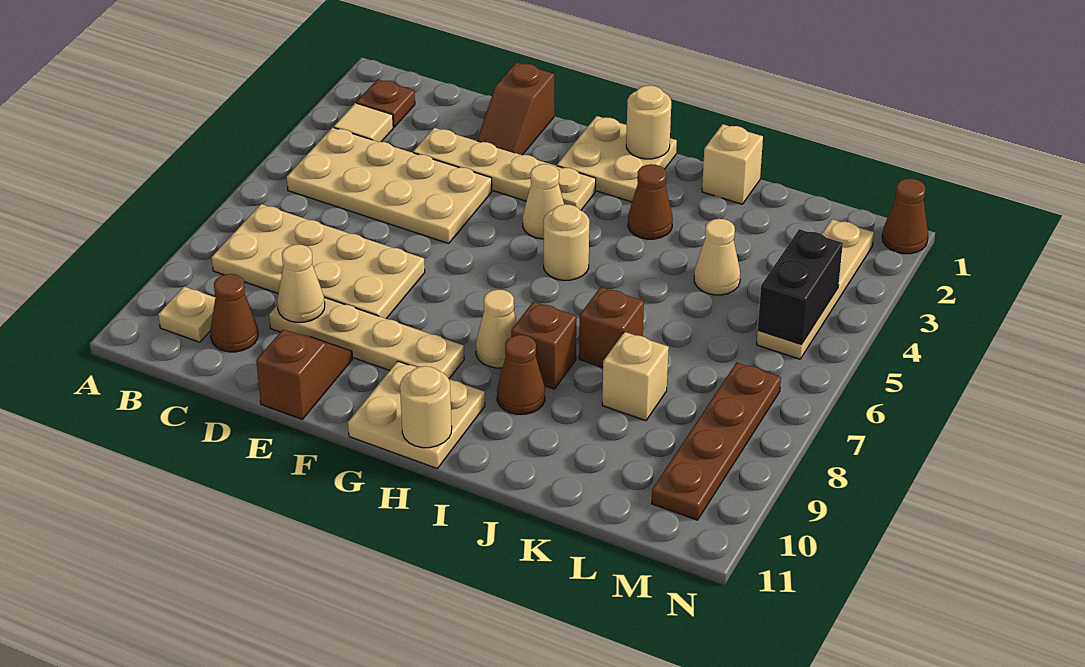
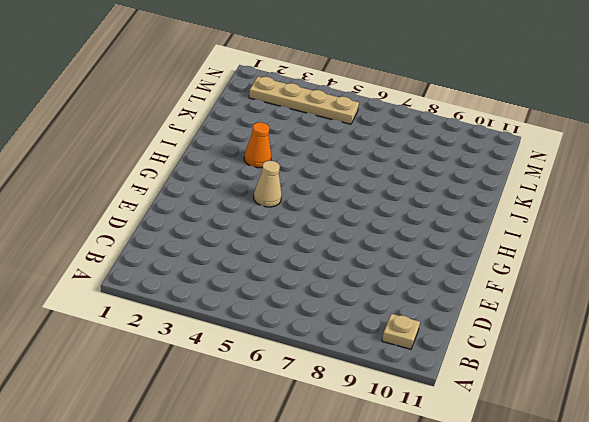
orange 1x1 cone [244,122,271,168] -> brown 1x1 cone [628,164,673,239]
none -> brown 1x1 plate [356,79,415,127]
none -> tan 1x1 tile [334,103,393,142]
none -> tan 2x4 plate [287,127,492,243]

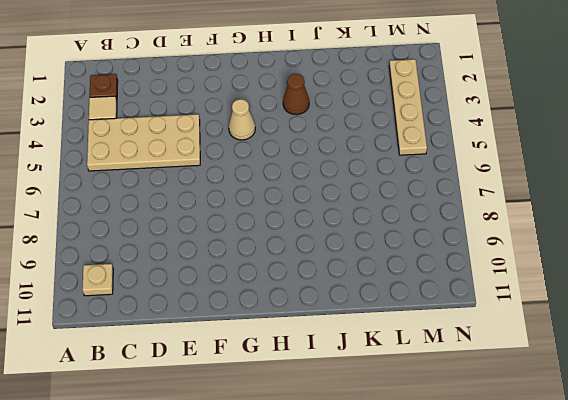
none -> tan 2x4 plate [212,204,425,319]
none -> brown 1x1 cone [210,274,258,352]
none -> tan 1x4 plate [413,128,596,210]

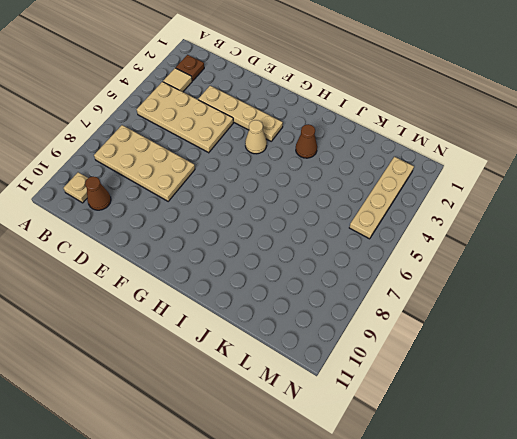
none -> tan 1x4 plate [269,298,464,379]
none -> brown 1x2 slope [477,62,554,155]
none -> brown 1x2 slope [256,330,353,419]

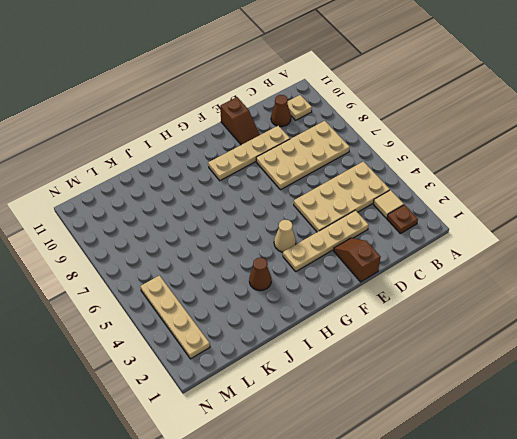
none -> tan 2x2 plate [557,116,677,202]
none -> tan 2x2 plate [348,361,485,468]
none -> tan 1x1 round brick [544,204,589,280]

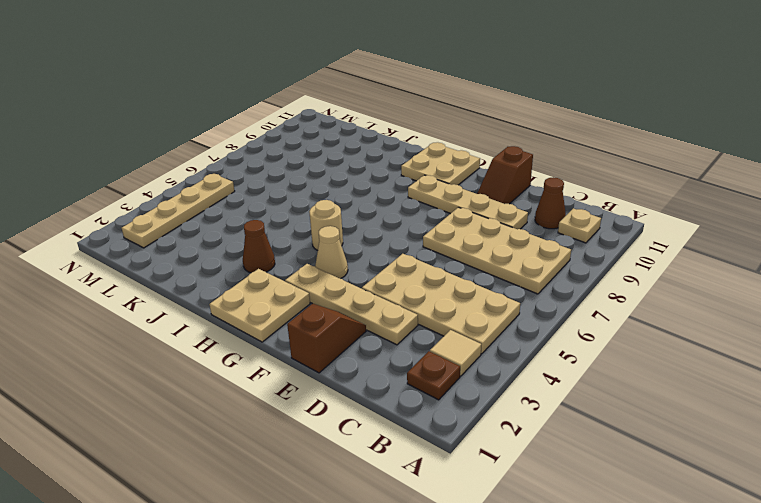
none -> tan 1x1 cone [476,290,517,368]
none -> brown 1x1 brick [511,301,576,389]
none -> brown 1x1 cone [497,335,545,414]

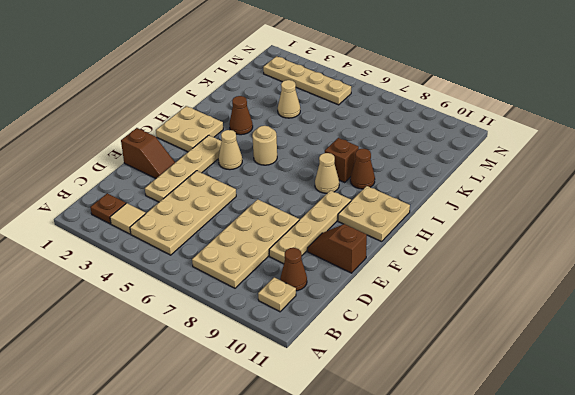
none -> tan 1x1 brick [702,124,763,204]
none -> brown 1x1 brick [579,287,644,367]
none -> tan 1x1 brick [602,332,669,421]

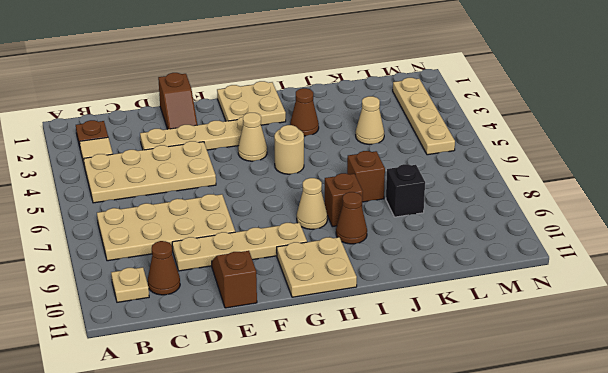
black 1x1 brick [386,164,425,217] -> tan 1x1 brick [602,332,669,421]
none -> tan 1x1 brick [702,124,763,204]
none -> brown 1x4 plate [651,363,781,520]
none -> brown 1x1 cone [882,178,928,254]

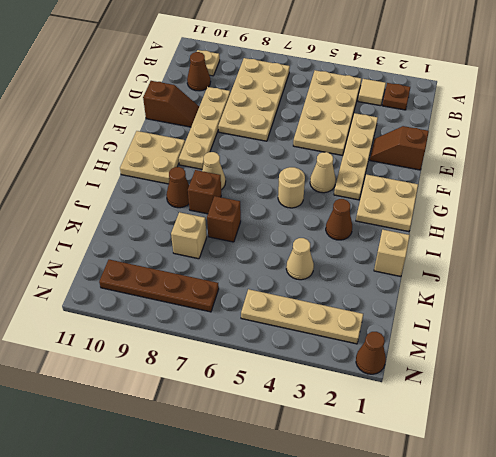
none -> tan 1x1 cone [277,244,325,322]
none -> tan 1x1 round brick [626,86,671,159]
none -> tan 1x1 round brick [400,366,452,448]

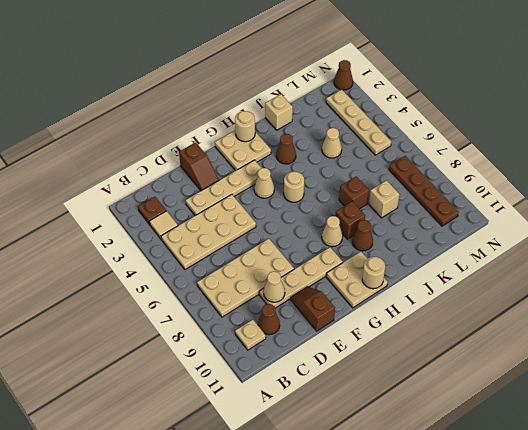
none -> black 1x2 brick [758,229,843,344]

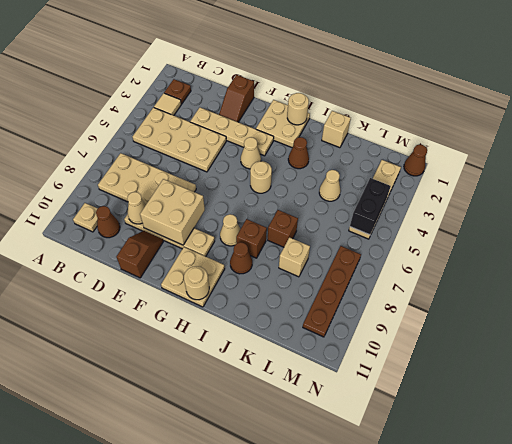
tan 2x2 brick [140,179,205,245] -> none

